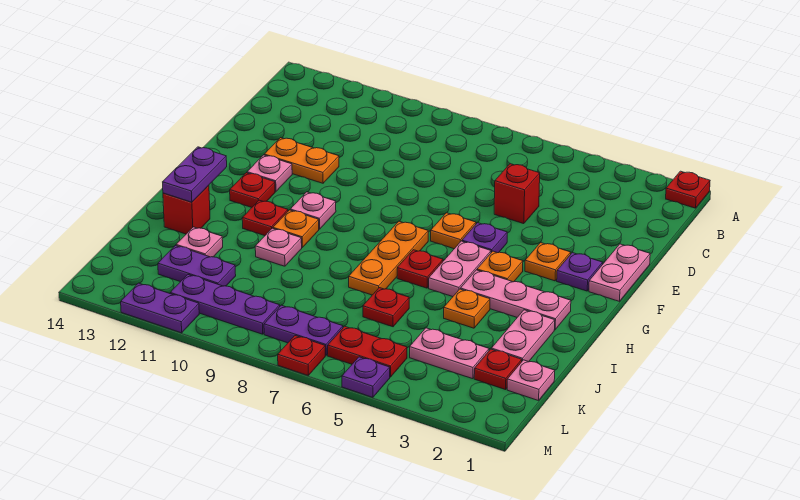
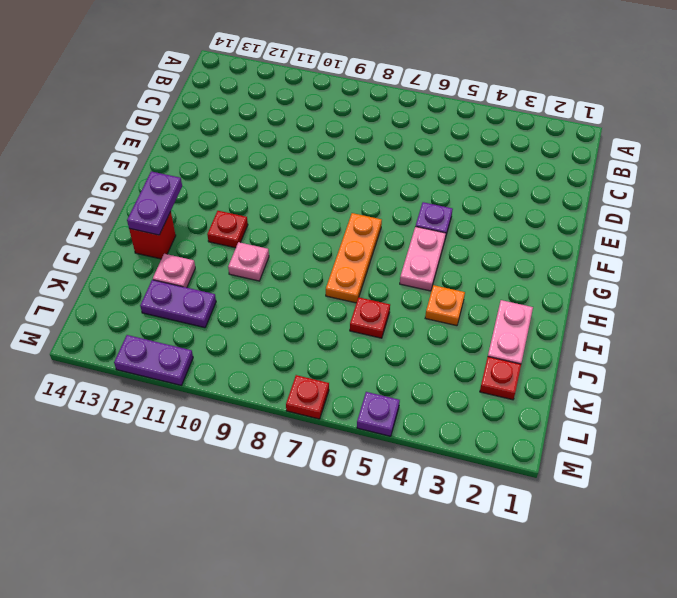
none -> red 1x1 plate [666,171,710,208]
none -> red 1x1 brick [494,164,540,224]
none -> pink 1x2 plate [589,244,650,301]
none -> orange 1x2 plate [264,138,339,183]

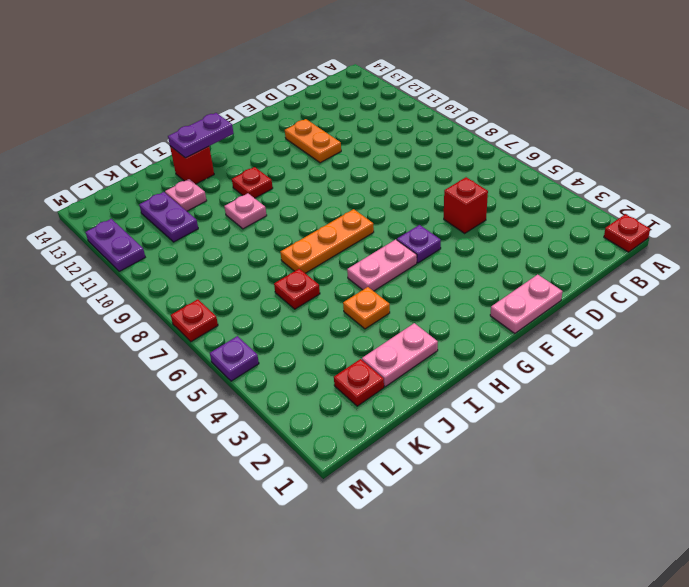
none -> purple 1x1 plate [557,253,603,291]
none -> orange 1x1 plate [525,242,571,281]
none -> orange 1x1 plate [431,213,476,249]
none -> pink 1x1 plate [247,155,292,192]

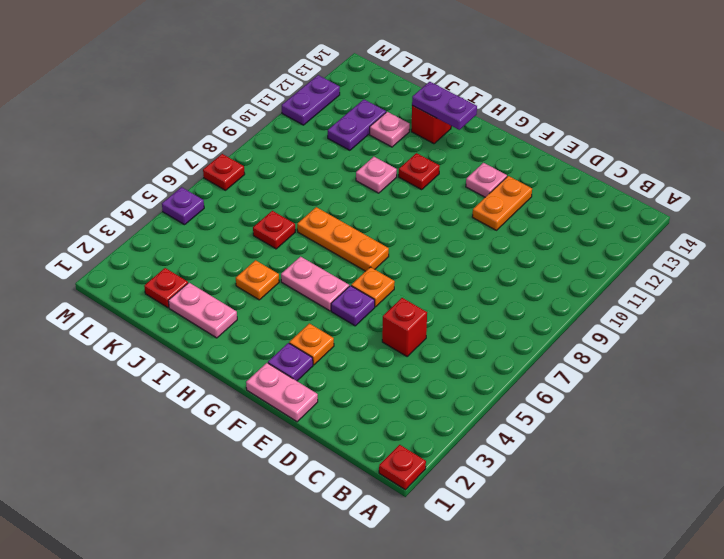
none -> orange 1x1 plate [477,251,523,282]
none -> pink 1x1 plate [290,192,336,229]
none -> red 1x1 plate [230,173,275,207]
none -> pink 1x3 plate [461,270,571,330]

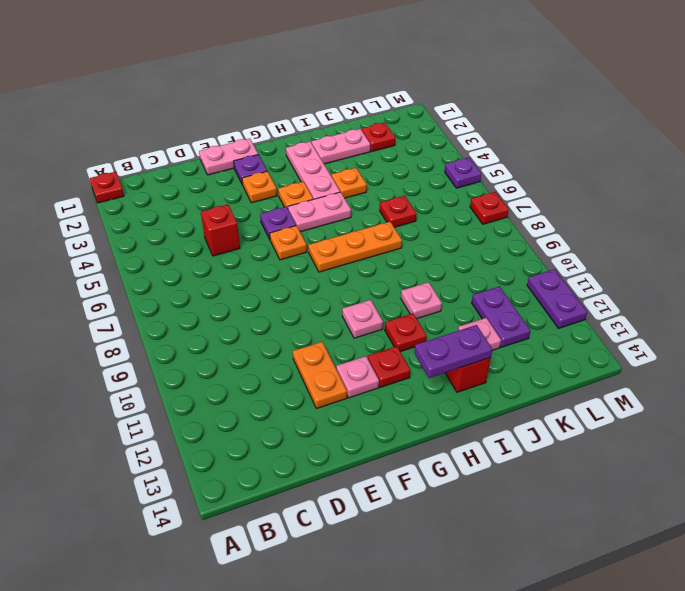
none -> red 1x1 plate [397,250,443,288]
none -> orange 1x1 plate [273,210,319,247]
none -> pink 1x1 plate [507,360,555,401]
none -> pink 1x2 plate [410,328,489,379]

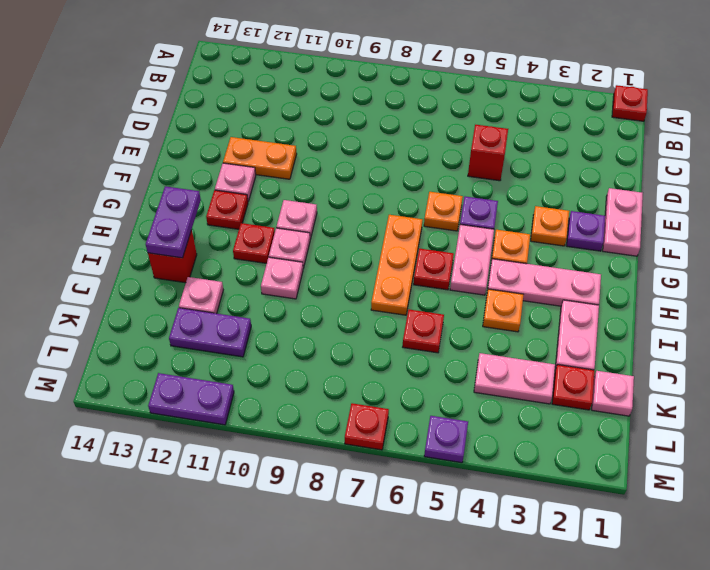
pink 1x1 plate [269,228,310,268] -> orange 1x1 plate [273,210,319,247]
none -> red 1x2 plate [328,326,407,377]
none -> purple 1x2 plate [264,305,343,355]
none -> purple 1x3 plate [170,275,280,334]

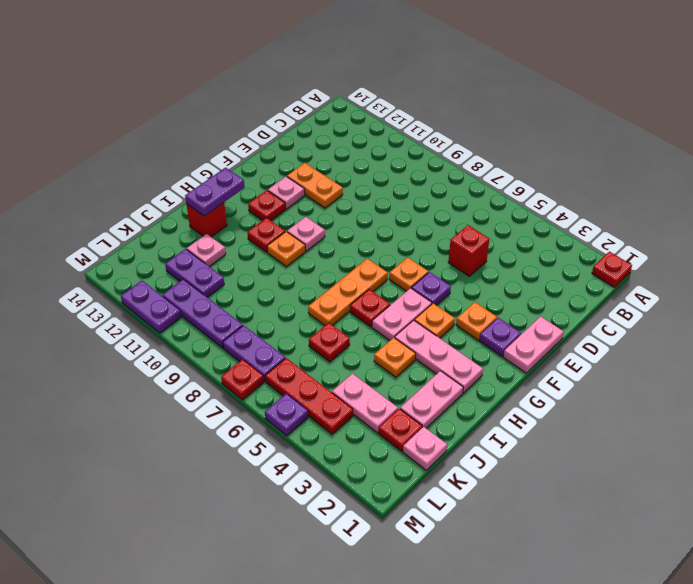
red 1x3 plate [265,358,353,434] -> red 1x2 plate [328,326,407,377]
none -> pink 1x1 plate [255,228,302,266]

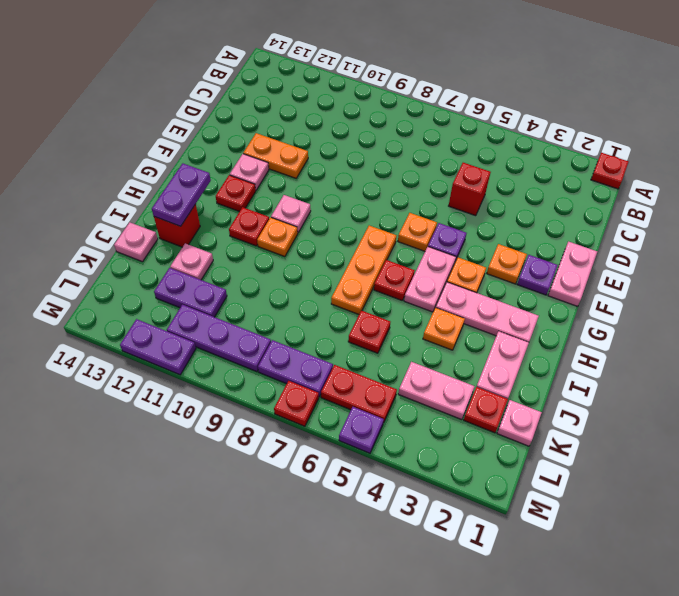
pink 1x1 plate [114,222,158,262] -> pink 1x1 plate moved to [255,228,302,266]

